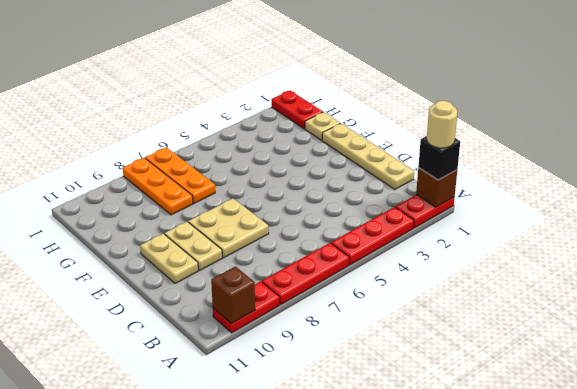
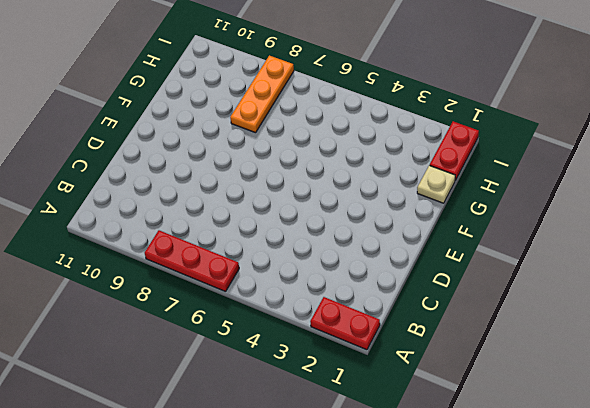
none -> red 1x3 plate [331,207,414,265]
none -> red 1x2 plate [213,281,280,333]
none -> tan 1x4 plate [322,123,414,190]

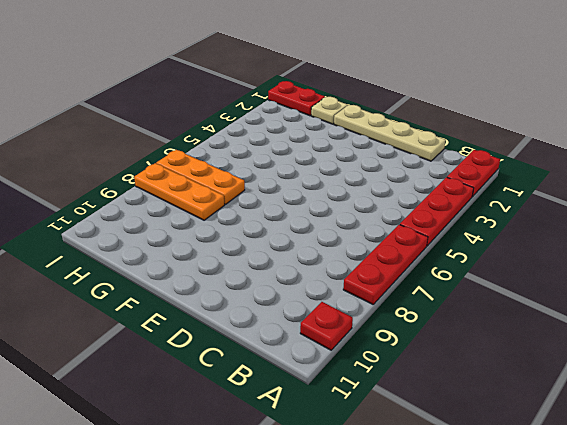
red 1x1 plate [300,302,353,350] -> red 1x2 plate [213,281,280,333]
none -> tan 2x2 plate [188,199,269,258]
none -> tan 1x2 plate [165,222,222,270]
none -> tan 1x2 plate [140,234,198,284]

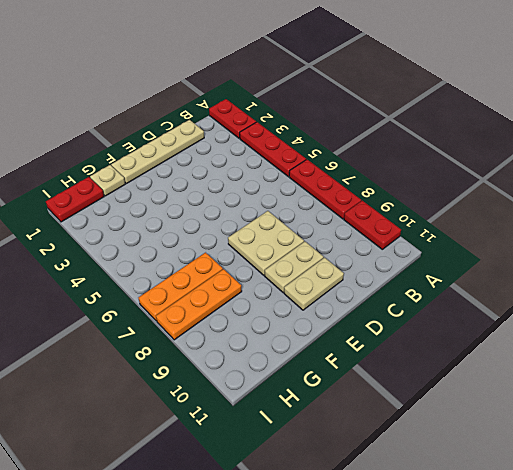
none -> brown 1x1 brick [416,168,457,207]
none -> brown 1x1 brick [211,267,255,324]
none -> black 1x1 brick [418,136,460,180]

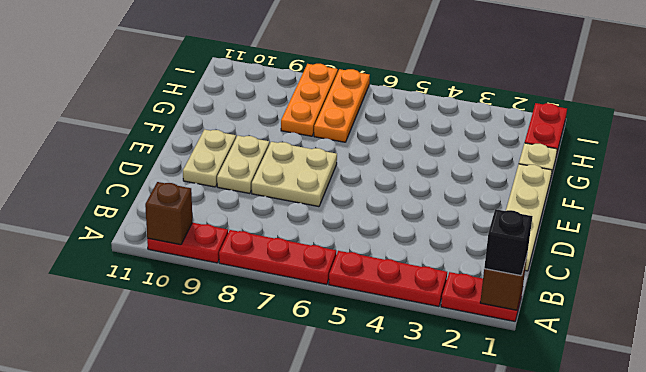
none -> tan 1x1 round brick [427,101,457,148]

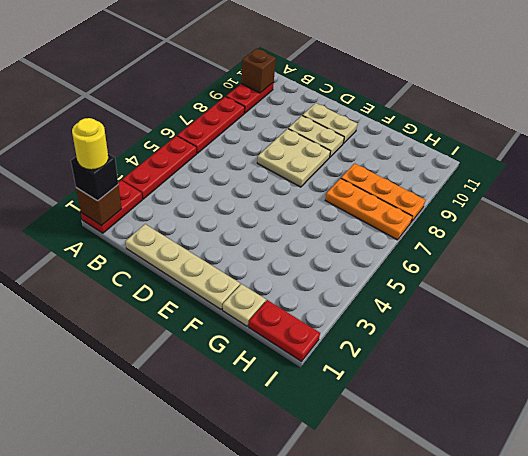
yellow 1x1 round brick [72,118,108,170] -> tan 1x1 round brick [427,101,457,148]

